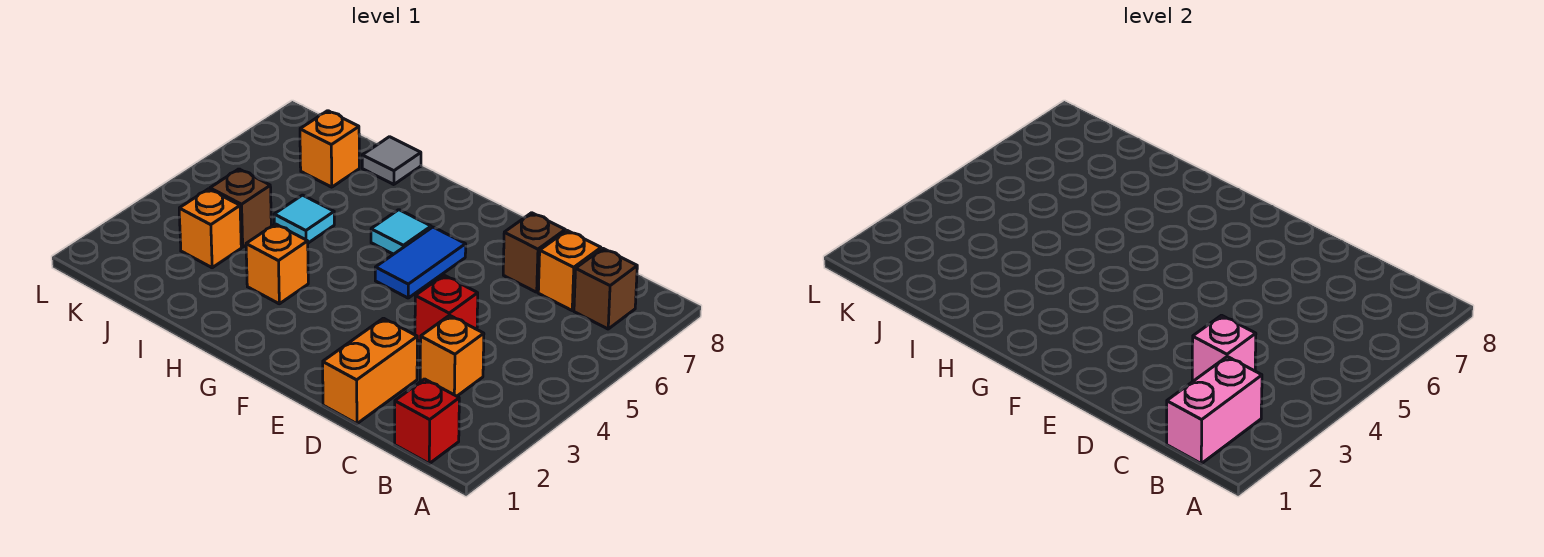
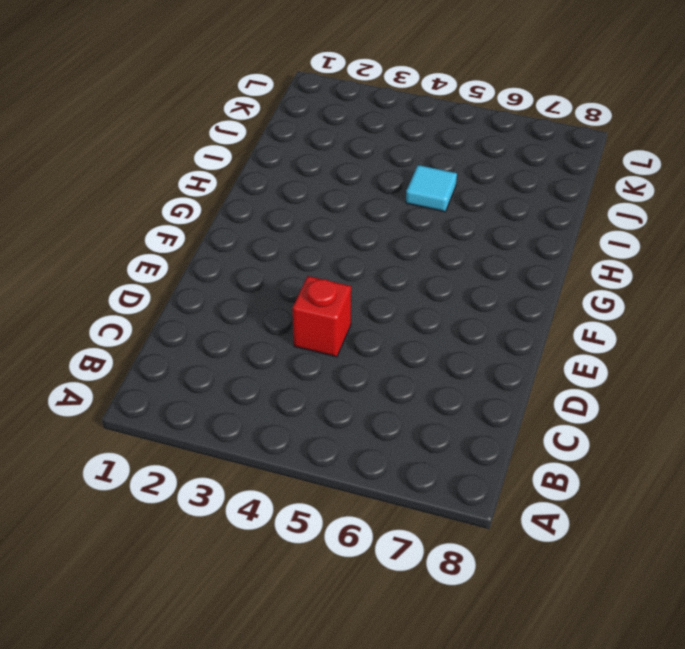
none -> red 1x1 brick [395,379,459,464]
none -> brown 1x1 brick [574,249,637,329]
none -> orange 1x1 brick [420,315,484,396]

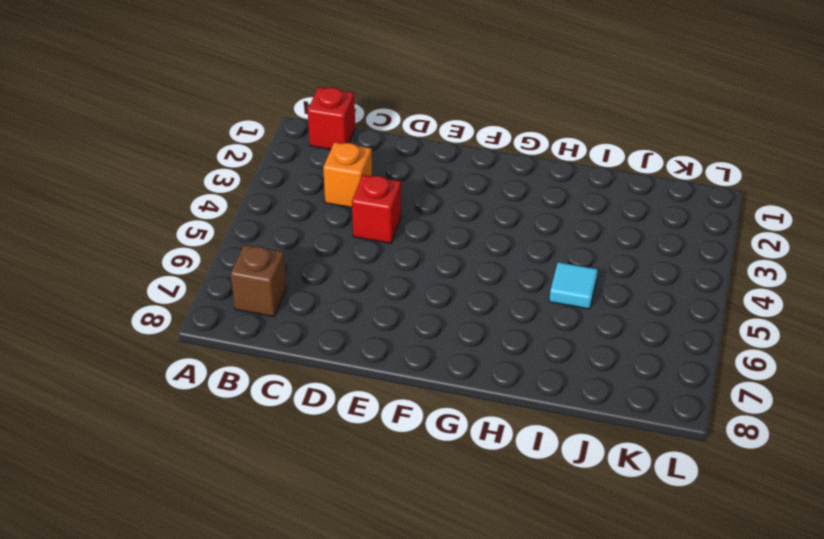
none -> orange 1x1 brick [538,231,601,310]
none -> orange 1x2 brick [323,318,417,424]
none -> brown 1x1 brick [503,213,565,292]

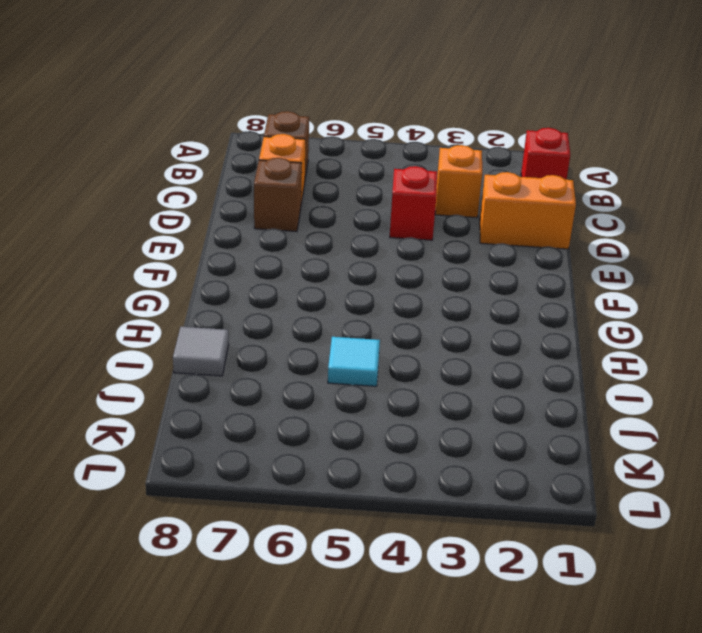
none -> blue 1x2 tile [375,227,466,298]
none -> cyan 1x1 tile [371,210,431,254]
none -> orange 1x1 brick [246,224,308,304]

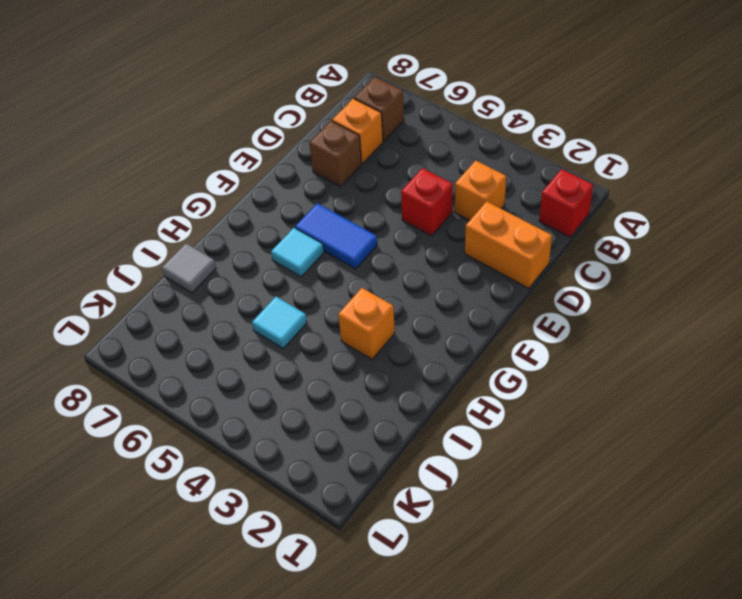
none -> orange 1x1 brick [179,189,241,268]
none -> brown 1x1 brick [210,169,271,247]
none -> orange 1x1 brick [300,111,359,187]

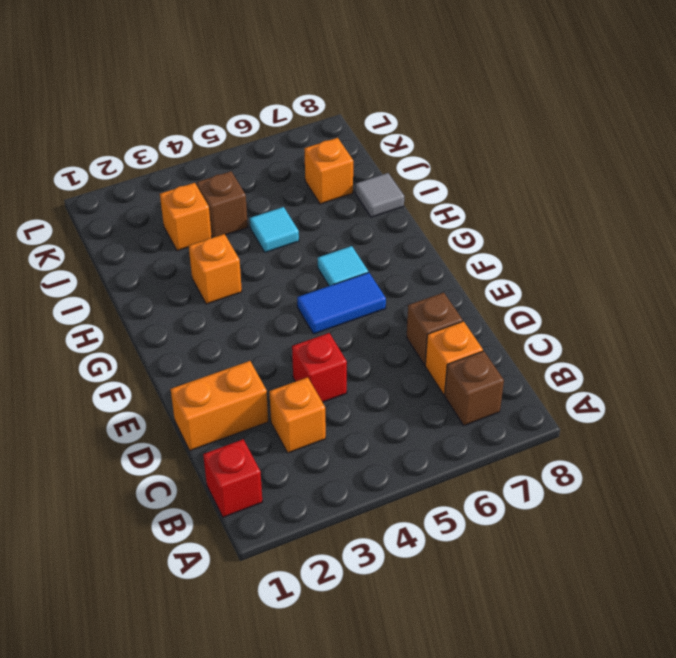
none -> pink 1x2 brick [1167,357,1262,464]
none -> pink 1x1 brick [1192,315,1256,381]

